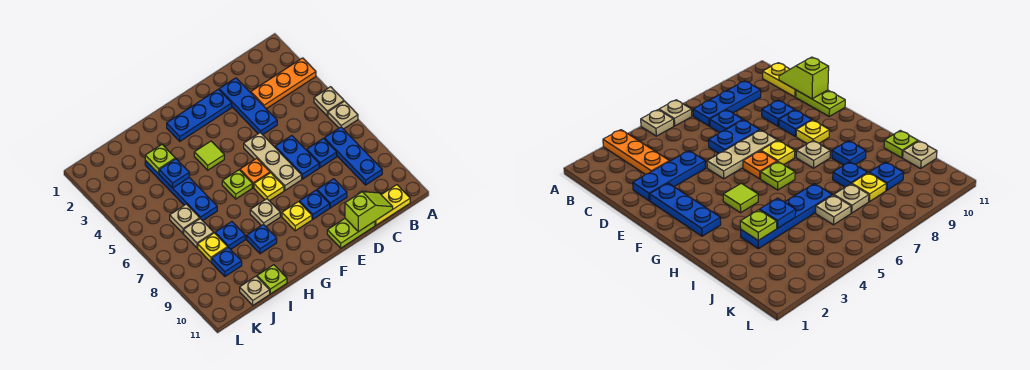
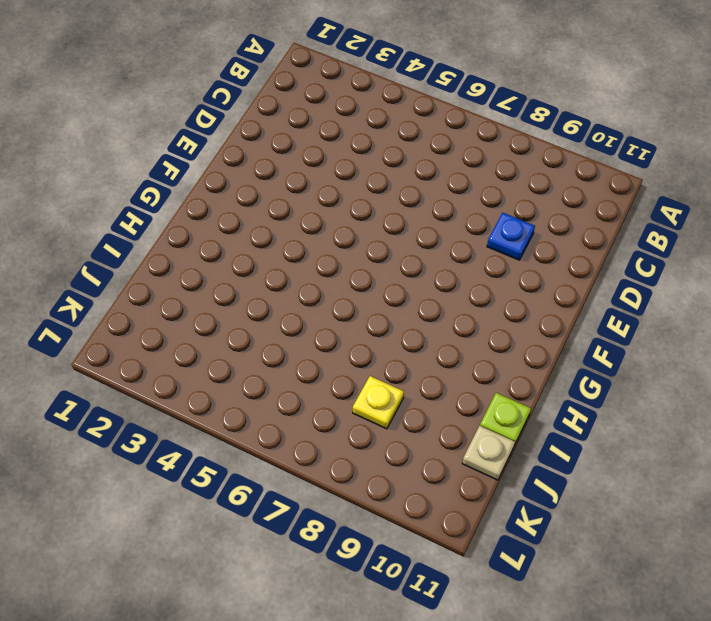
none -> orange 1x3 plate [251,58,316,109]
none -> tan 1x1 plate [314,87,344,116]
none -> tan 1x1 plate [328,101,358,129]
none -> blue 1x3 plate [324,127,382,185]

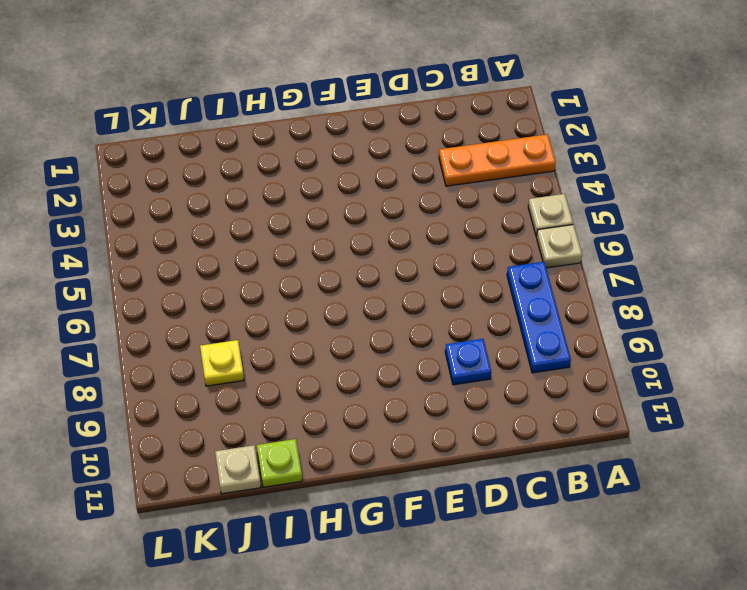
none -> yellow 1x2 plate [375,185,410,225]
none -> blue 1x1 plate [307,138,337,168]
none -> blue 1x3 plate [219,78,277,135]
none -> blue 1x2 plate [275,136,319,179]

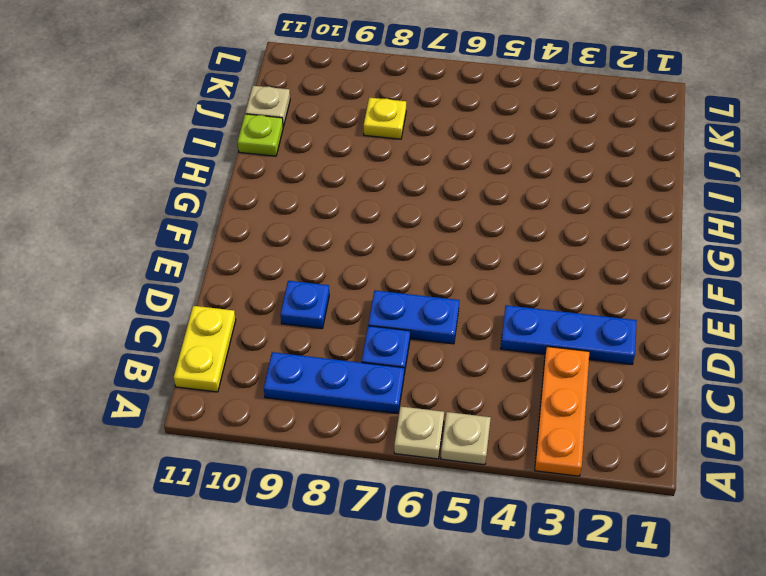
none -> lime 1x2 plate [327,219,375,248]
none -> blue 1x3 plate [167,89,232,141]
none -> tan 1x3 plate [244,133,302,190]
none -> blue 1x1 plate [299,190,330,219]

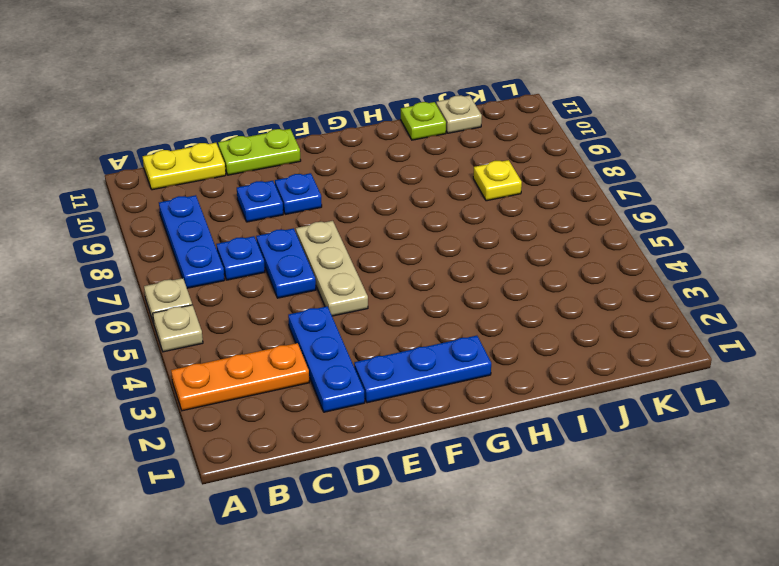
none -> orange 1x1 plate [240,158,270,187]
none -> yellow 1x1 plate [254,173,284,201]
none -> yellow 1x1 plate [282,202,312,231]
none -> lime 1x1 tile [194,141,224,170]

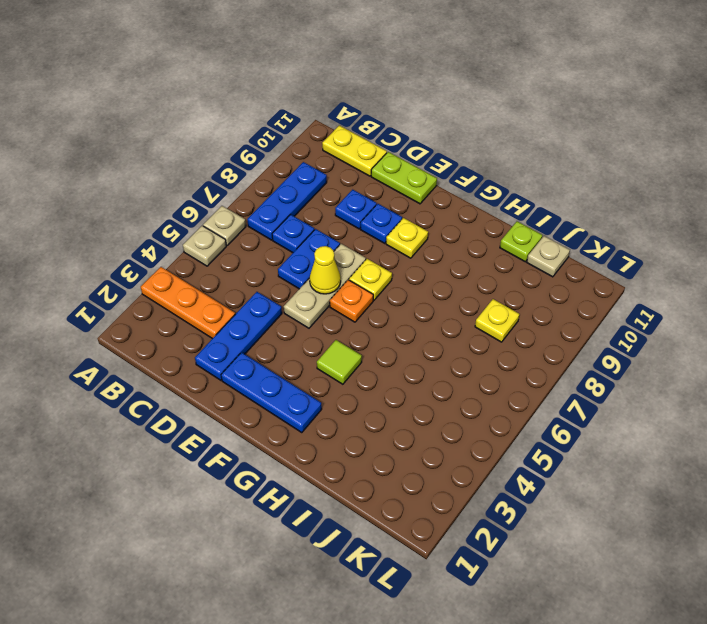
yellow 1x1 cone [310,246,341,294] -> none
none -> lime 1x1 plate [222,170,252,199]
none -> tan 1x1 plate [250,199,280,226]
none -> blue 1x1 plate [247,224,277,254]
none -> blue 1x4 plate [145,160,217,221]

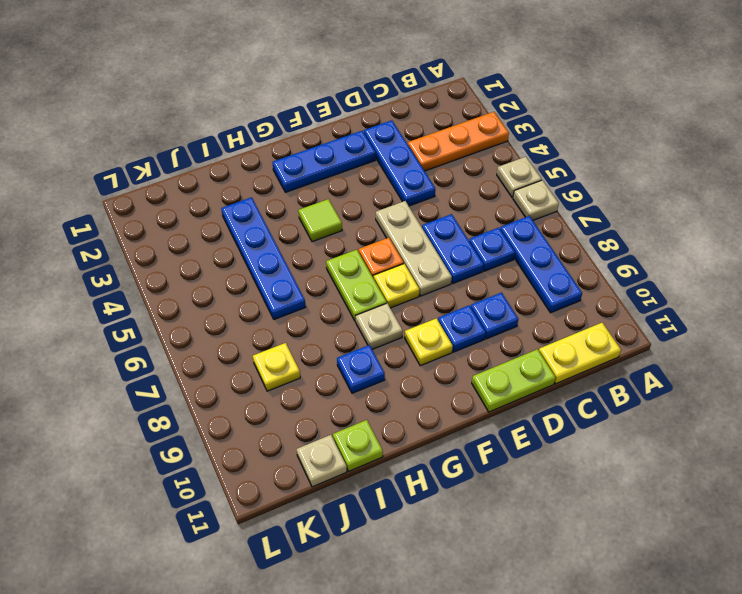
lime 1x2 plate [326,250,387,322] -> lime 1x1 plate [222,170,252,199]
none -> blue 1x1 plate [215,222,245,249]
none -> tan 1x1 plate [170,204,200,233]
none -> tan 1x1 plate [184,219,214,248]
none -> blue 1x1 plate [212,247,242,276]

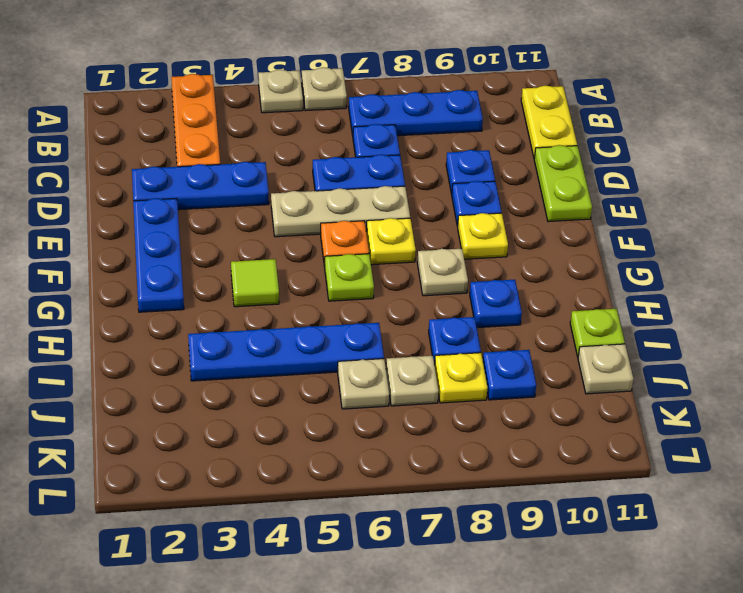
none -> lime 1x2 slope [345,192,393,232]
none -> lime 1x1 plate [145,145,175,174]
none -> blue 1x1 plate [159,159,189,188]

